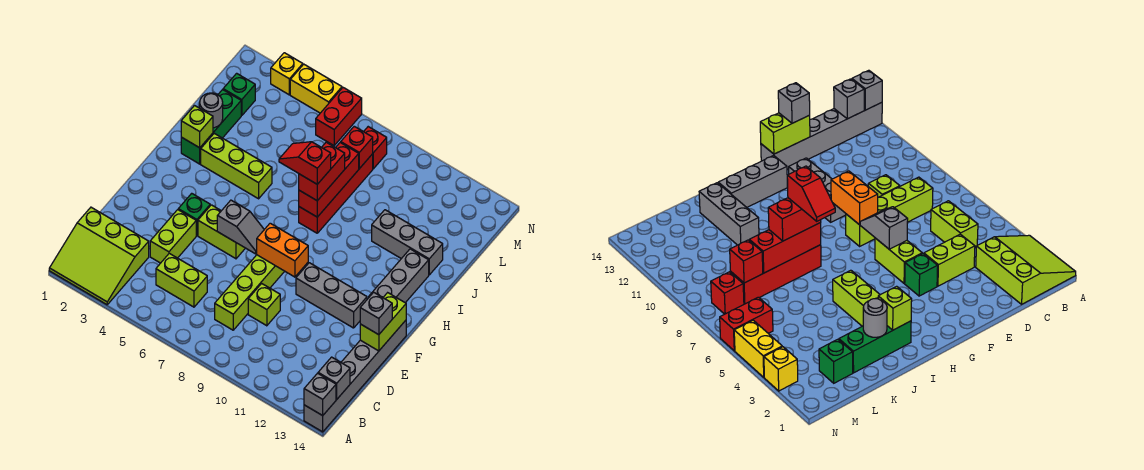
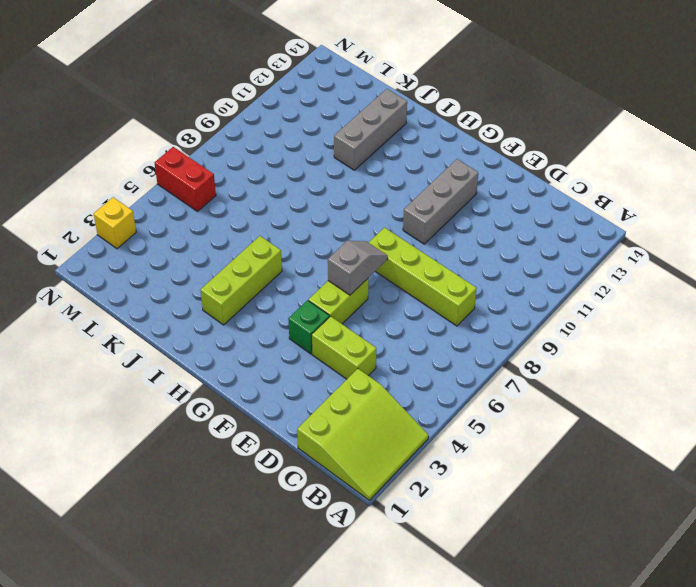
none -> grey 1x6 brick [304,320,406,432]
none -> lime 1x2 brick [156,253,207,307]
none -> lime 1x1 brick [248,283,280,326]
none -> grey 1x3 brick [369,249,429,303]

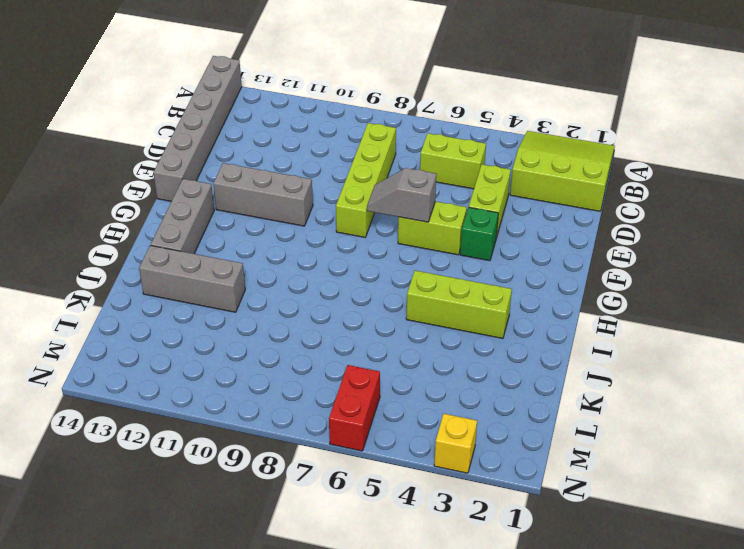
none -> lime 1x1 brick [248,283,280,326]
none -> green 1x3 brick [181,90,241,164]
none -> red 1x4 brick [299,154,373,233]
none -> green 1x1 brick [223,73,255,116]

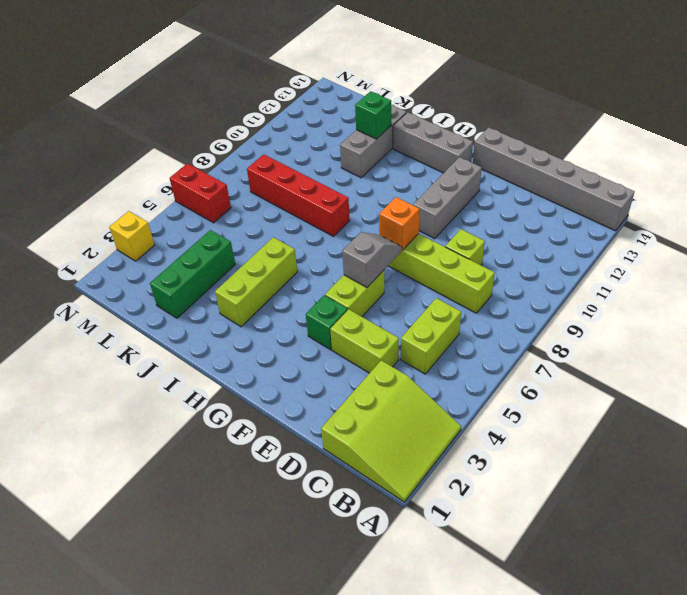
orange 1x1 brick [379,197,420,250] -> orange 1x2 brick [257,223,308,277]
green 1x1 brick [355,91,391,139] -> green 1x1 brick moved to [223,73,255,116]
green 1x3 brick [150,230,235,318] -> green 1x3 brick turned to [181,90,241,164]
none -> red 1x1 brick [364,127,387,169]
none -> yellow 1x2 brick [290,64,342,113]
none -> grey 1x1 brick [304,373,336,416]
none -> grey 1x1 brick [318,357,350,399]

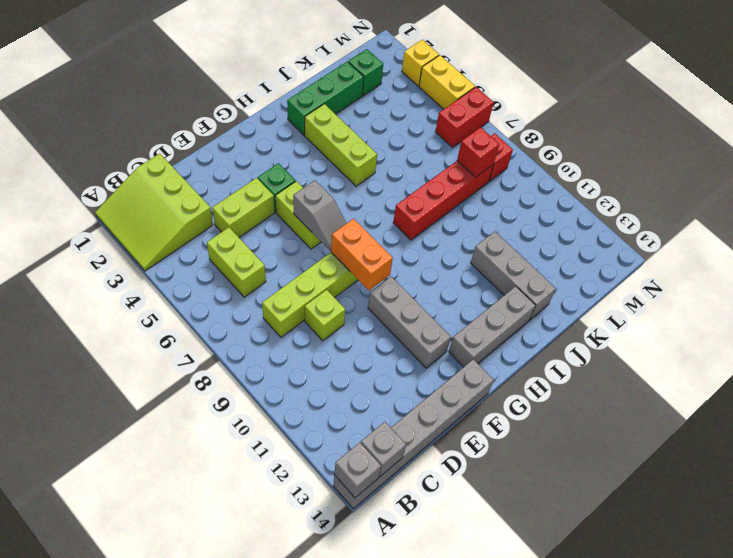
none -> lime 1x2 brick [360,293,406,351]
none -> lime 1x1 brick [181,106,213,148]
none -> red 1x3 brick [299,142,359,217]
none -> grey 1x1 round brick [200,93,223,128]

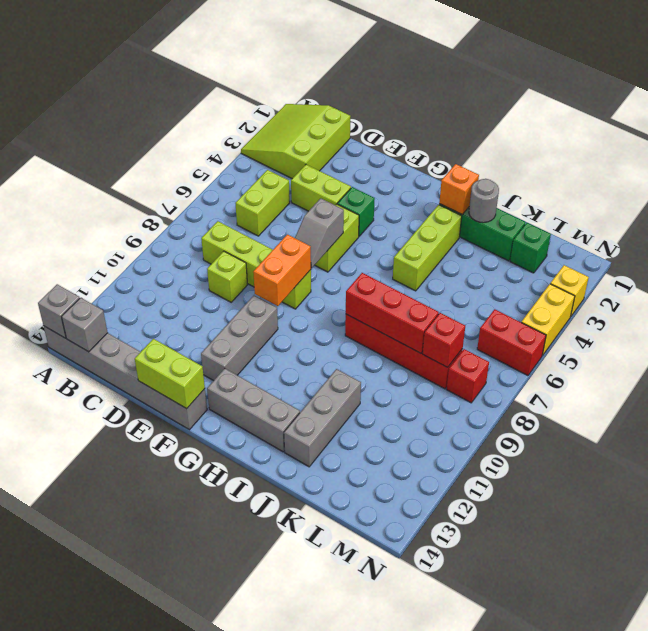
orange 1x1 brick [439,164,479,214] -> lime 1x1 brick [181,106,213,148]
none -> grey 1x1 brick [360,292,392,335]
none -> red 1x2 brick [299,142,345,201]
none -> red 1x2 slope [279,142,331,184]

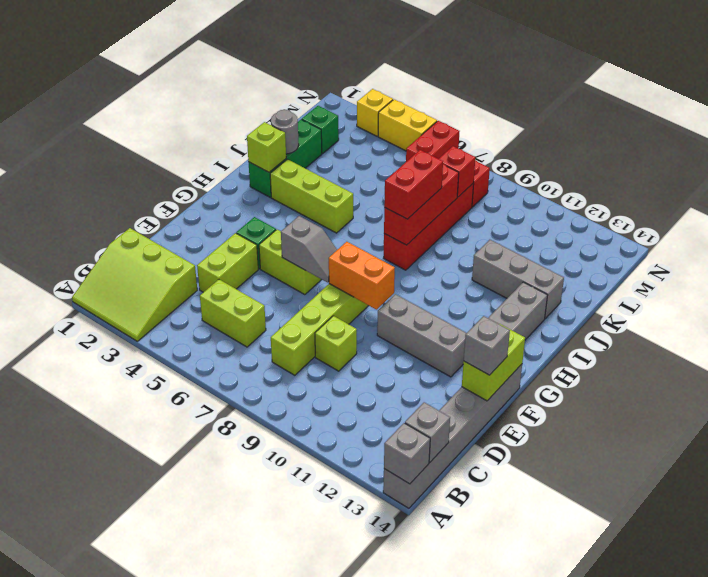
none -> red 1x2 slope [279,142,331,184]

